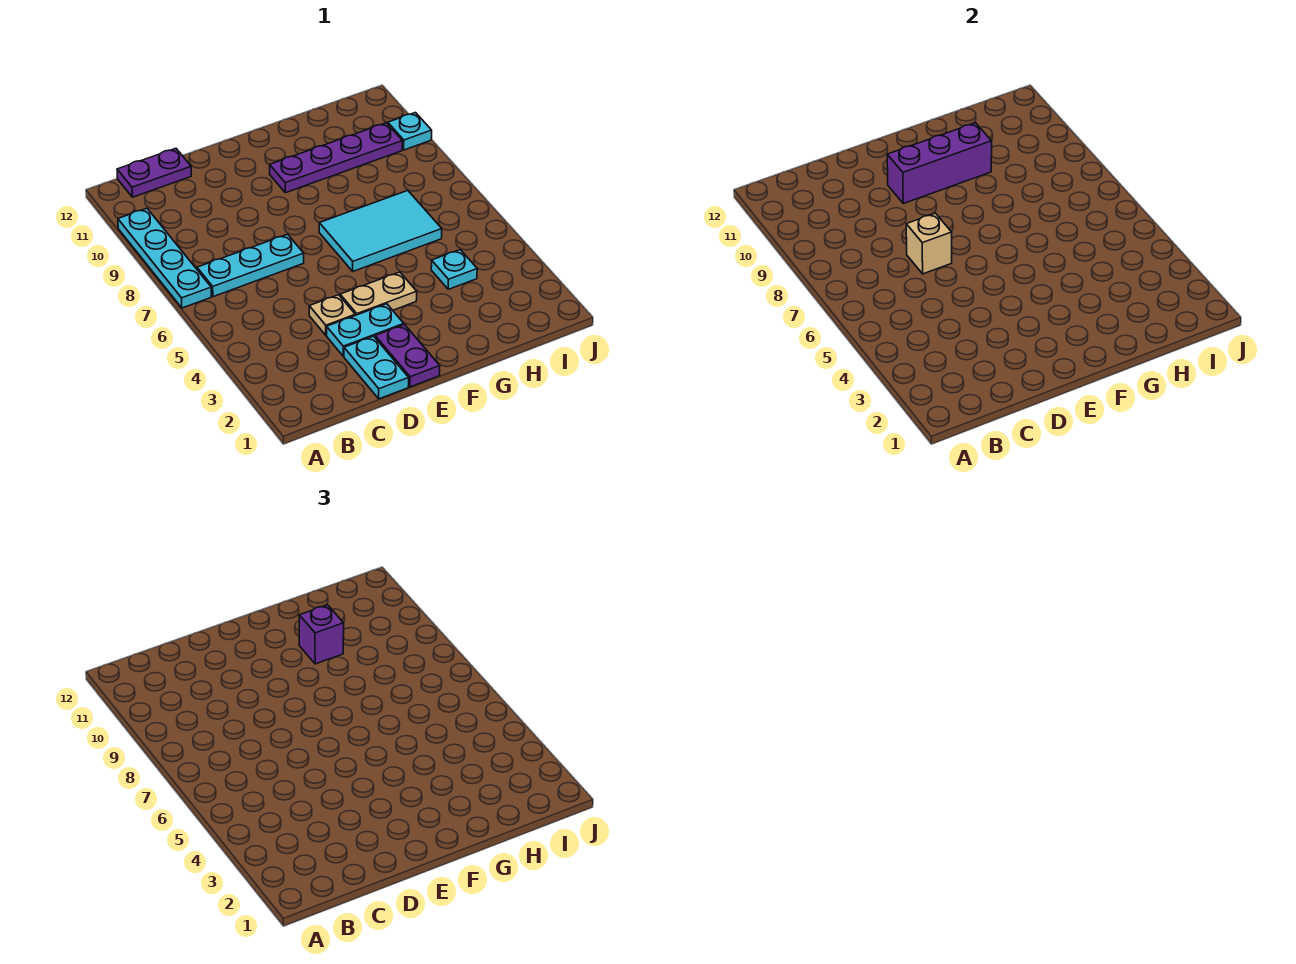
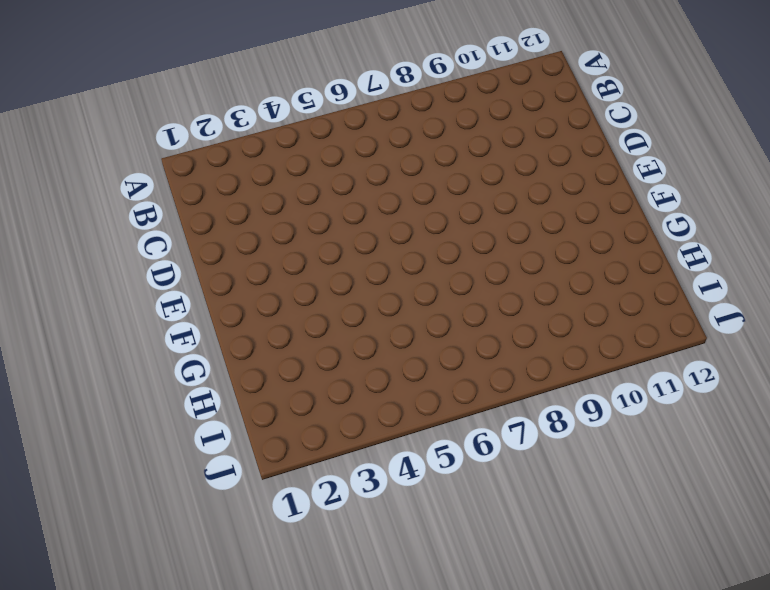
none -> cyan 1x4 plate [118,208,211,308]
none -> cyan 1x3 plate [197,234,304,297]
none -> purple 1x2 plate [117,148,191,197]

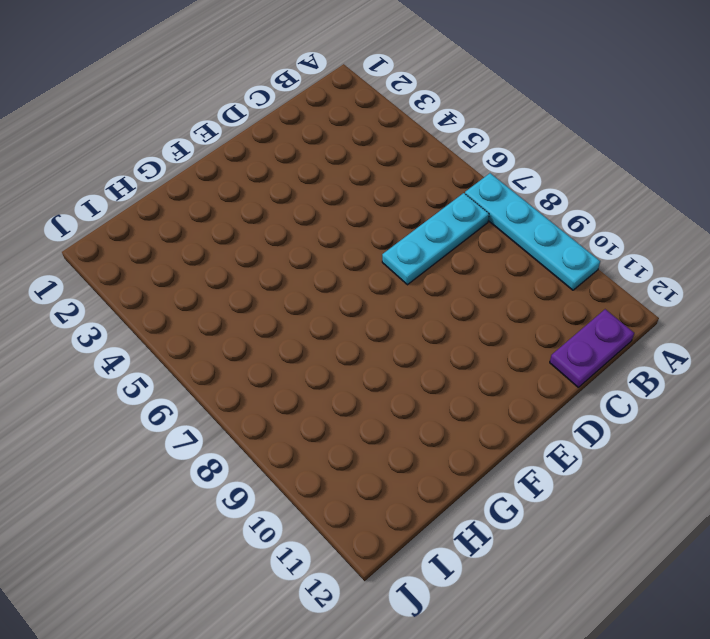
none -> cyan 1x2 plate [344,336,409,399]
none -> cyan 1x2 plate [327,304,404,356]
none -> tan 1x1 plate [309,295,355,335]

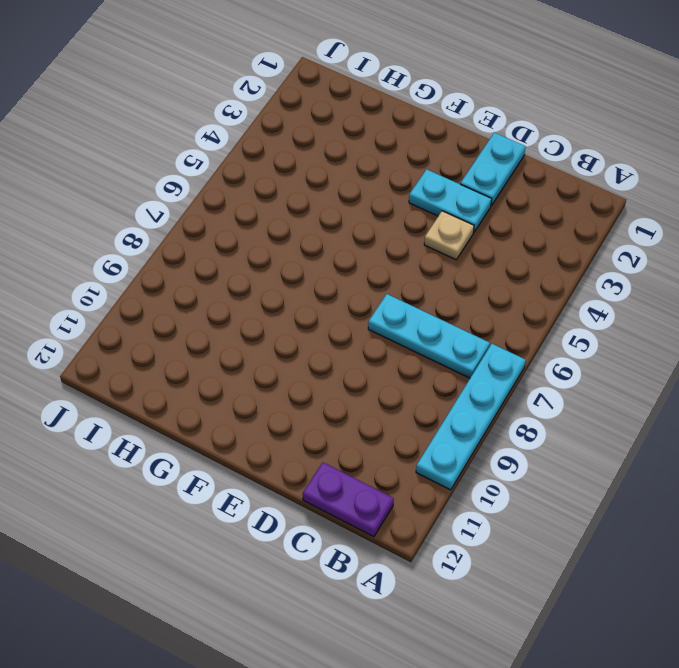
none -> purple 1x2 plate [375,325,440,387]
none -> tan 1x2 plate [340,272,417,315]
none -> cyan 2x3 tile [319,191,442,271]

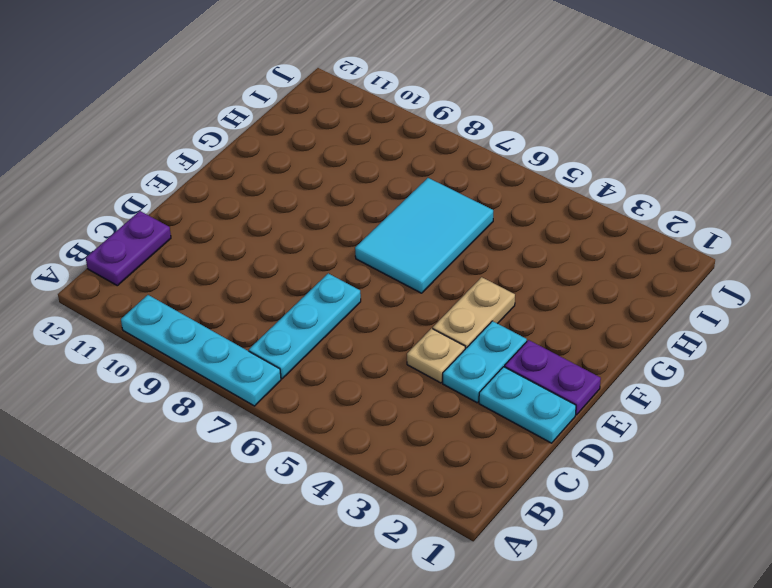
none -> purple 1x4 plate [270,123,402,193]
none -> cyan 1x1 plate [431,250,477,289]
none -> cyan 1x1 plate [388,113,432,150]

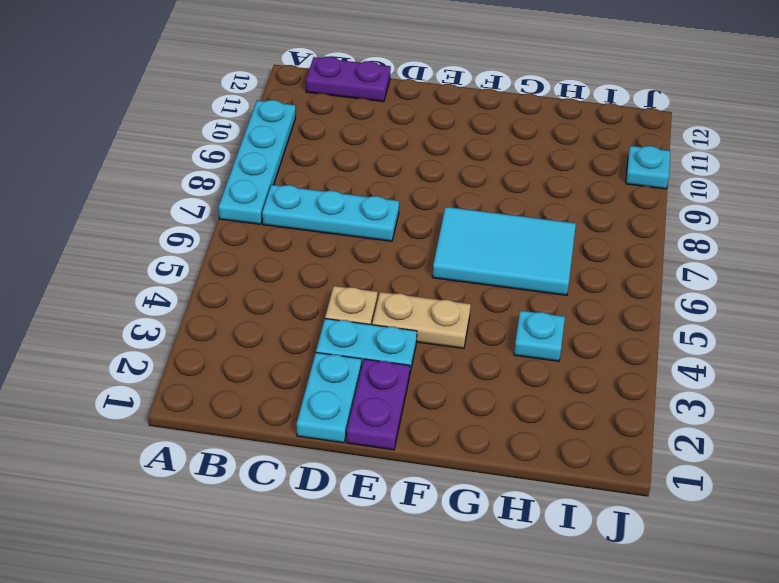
none -> purple 1x4 plate [270,123,402,193]
none -> tan 1x1 brick [906,213,952,274]
none -> purple 1x3 brick [887,123,992,203]

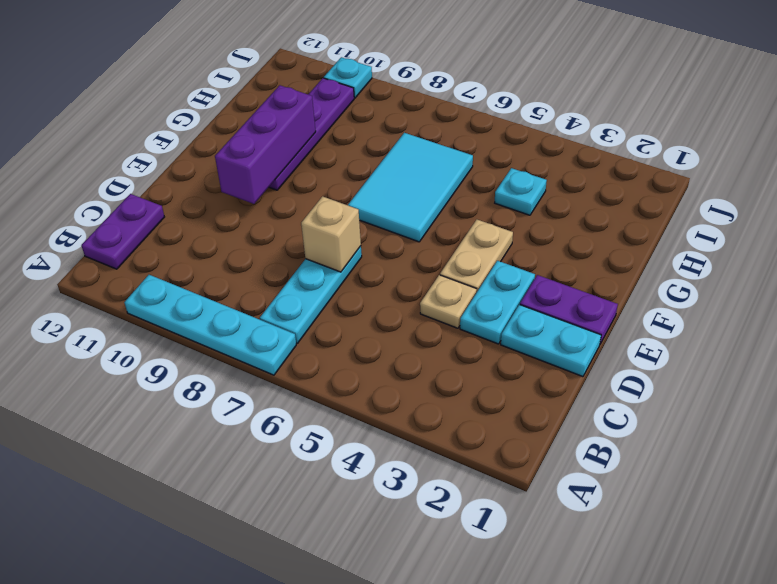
none -> purple 1x1 brick [299,605,344,664]

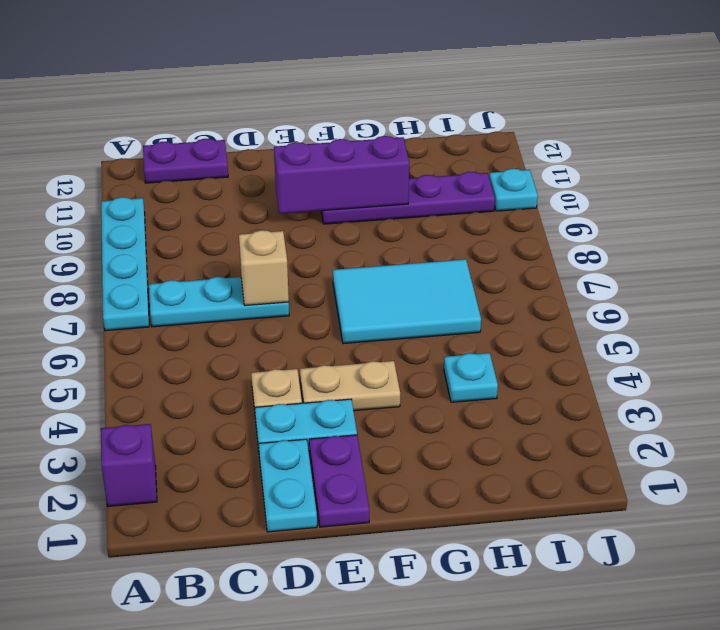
purple 1x1 brick [101,424,157,506] -> purple 1x1 brick moved to [299,605,344,664]

